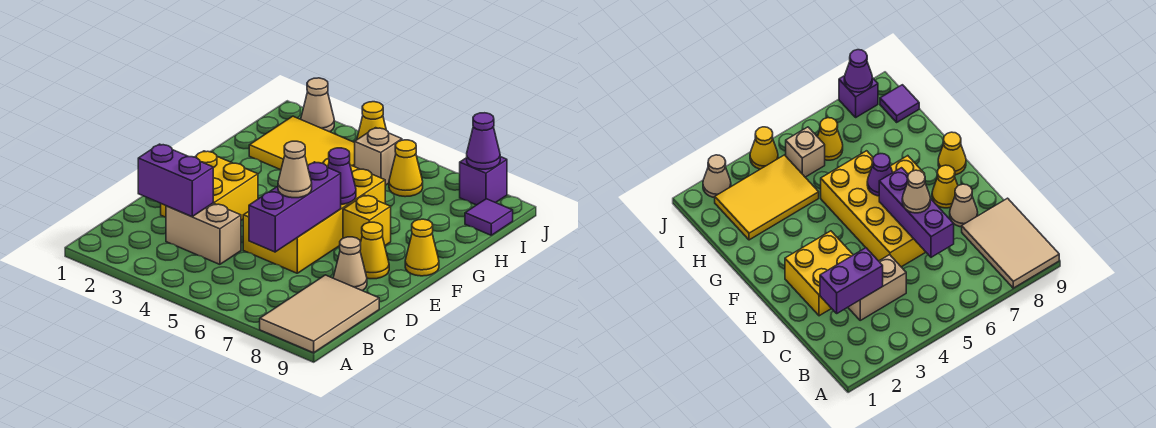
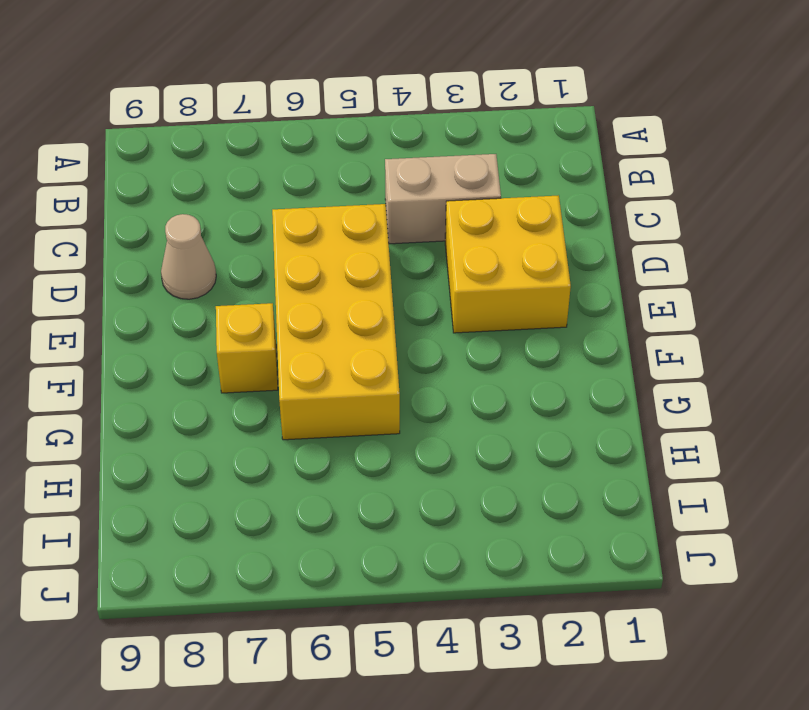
none -> tan 2x3 tile [260,275,379,353]
none -> yellow 1x1 cone [360,222,389,279]
none -> yellow 1x1 cone [405,219,439,276]

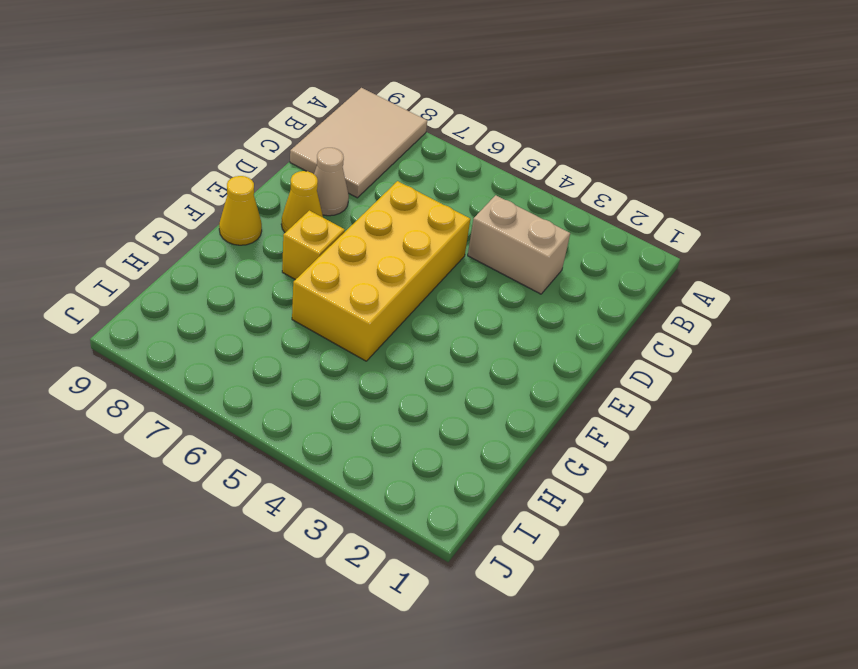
none -> yellow 2x2 brick [161,151,258,220]
none -> yellow 2x3 tile [249,116,355,170]
none -> tan 1x1 brick [355,128,402,185]

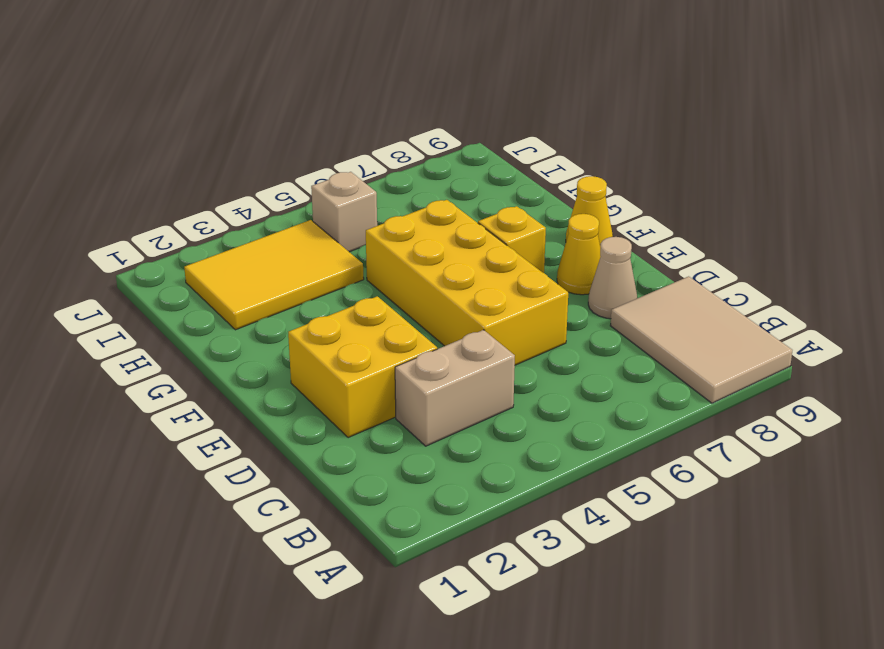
none -> yellow 1x1 cone [389,140,423,197]
none -> purple 1x1 tile [465,199,513,235]
none -> tan 1x1 cone [301,78,334,132]

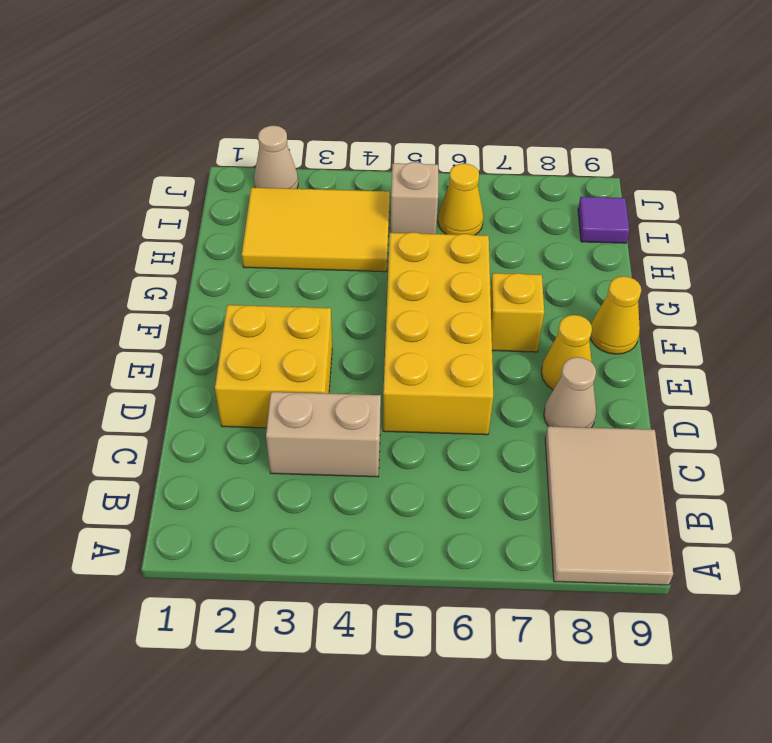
none -> yellow 1x1 cone [357,102,386,139]
none -> purple 1x1 brick [460,157,507,205]
none -> purple 1x2 brick [138,144,213,217]

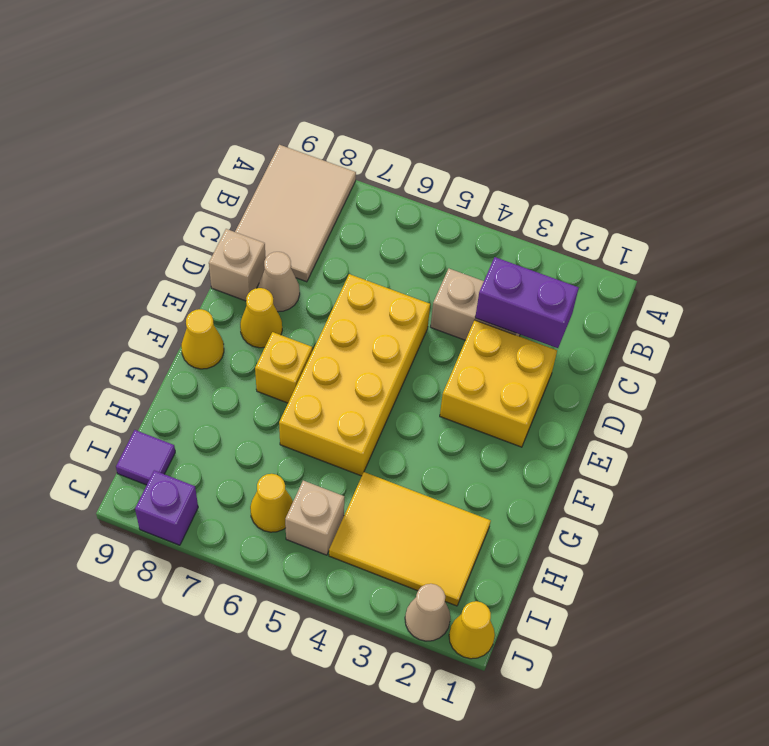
tan 1x1 brick [209,229,266,301] -> none
yellow 1x1 cone [449,601,495,659] -> yellow 1x1 cone moved to [357,102,386,139]
none -> purple 1x3 brick [249,162,341,252]
none -> purple 1x1 cone [328,148,356,204]
none -> purple 1x1 cone [467,113,500,169]

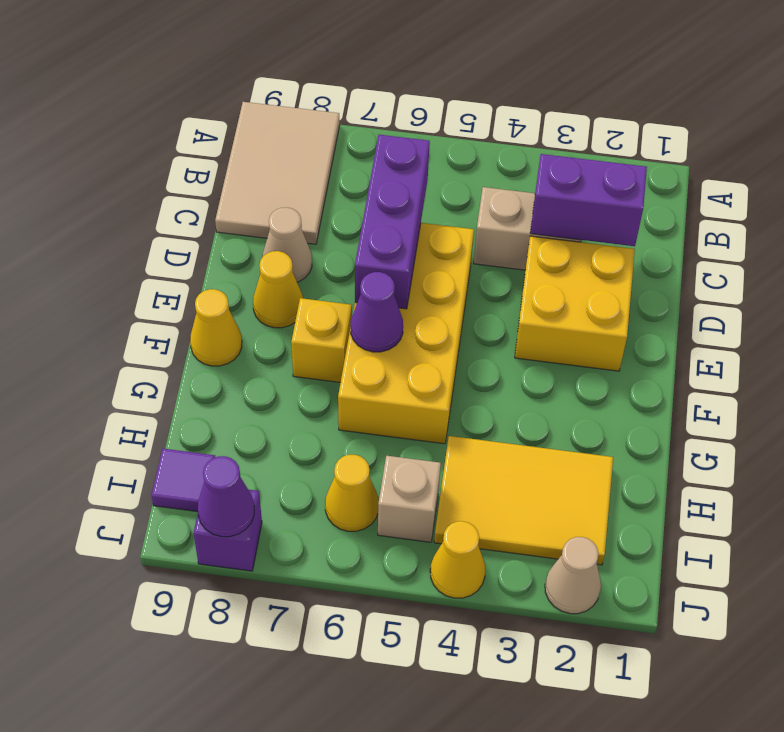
none -> tan 1x1 cone [278,141,312,198]

